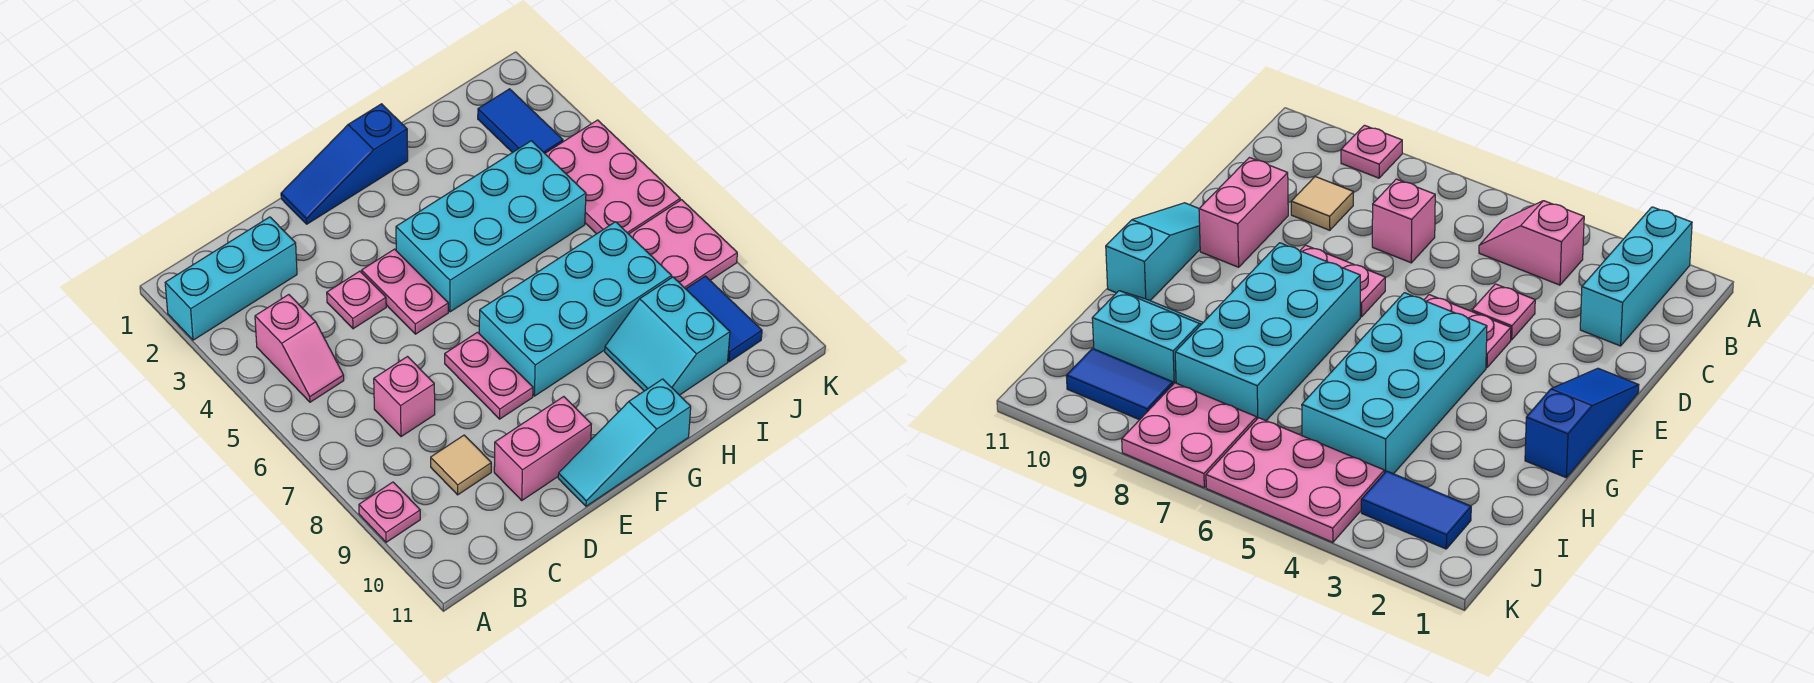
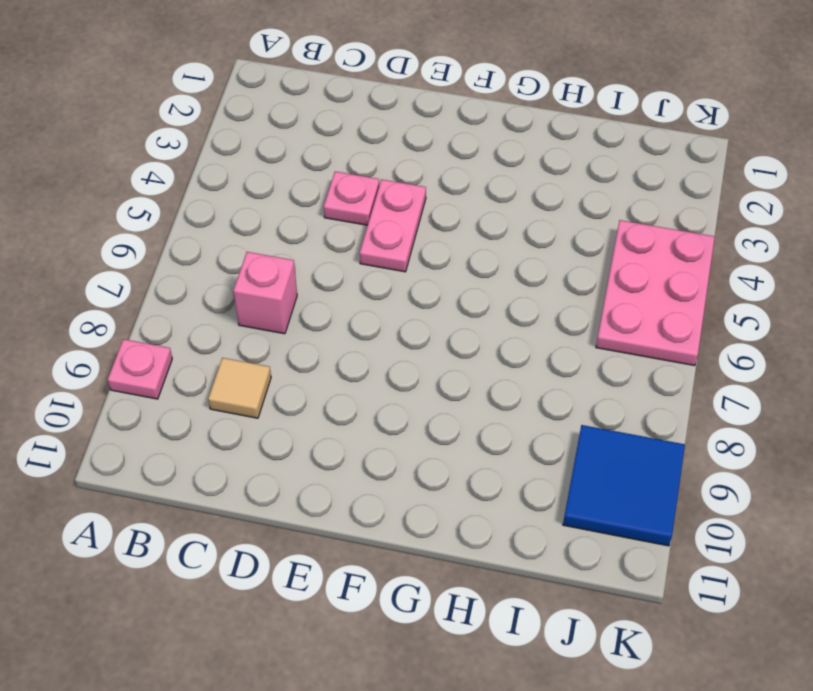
blue 2x2 tile [563,425,685,546] -> blue 1x2 tile [686,276,762,362]
none -> cyan 1x3 brick [165,217,297,340]
none -> pink 1x2 slope [255,295,344,402]
none -> pink 1x2 brick [494,397,591,500]

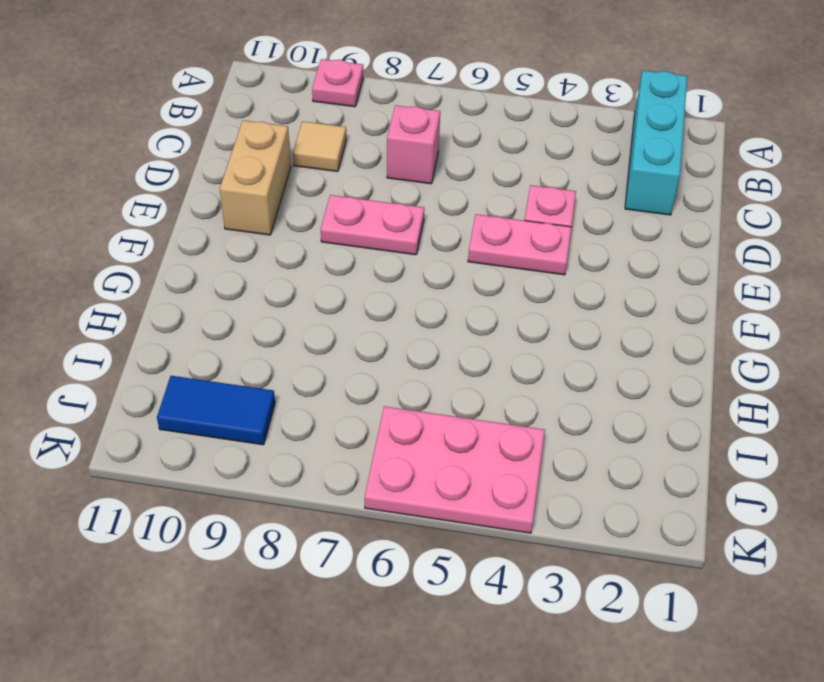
tan 1x2 brick [220,120,291,235] -> pink 1x2 brick [494,397,591,500]
none -> pink 1x2 slope [255,295,344,402]
none -> blue 1x3 slope [281,104,408,224]
none -> cyan 1x3 slope [558,379,691,506]

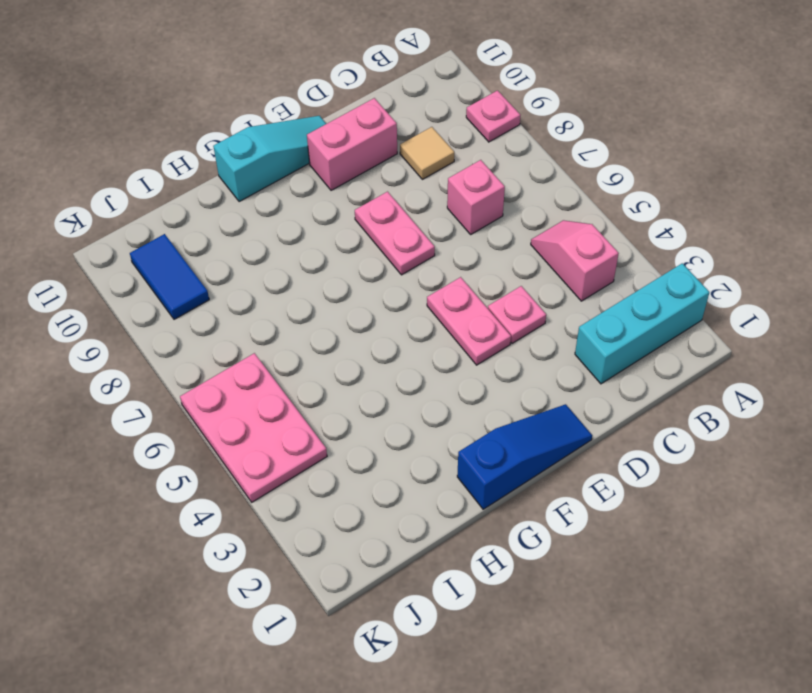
none -> cyan 2x4 brick [396,141,586,312]
none -> cyan 2x4 brick [479,222,672,396]
none -> cyan 2x2 slope [605,277,730,395]

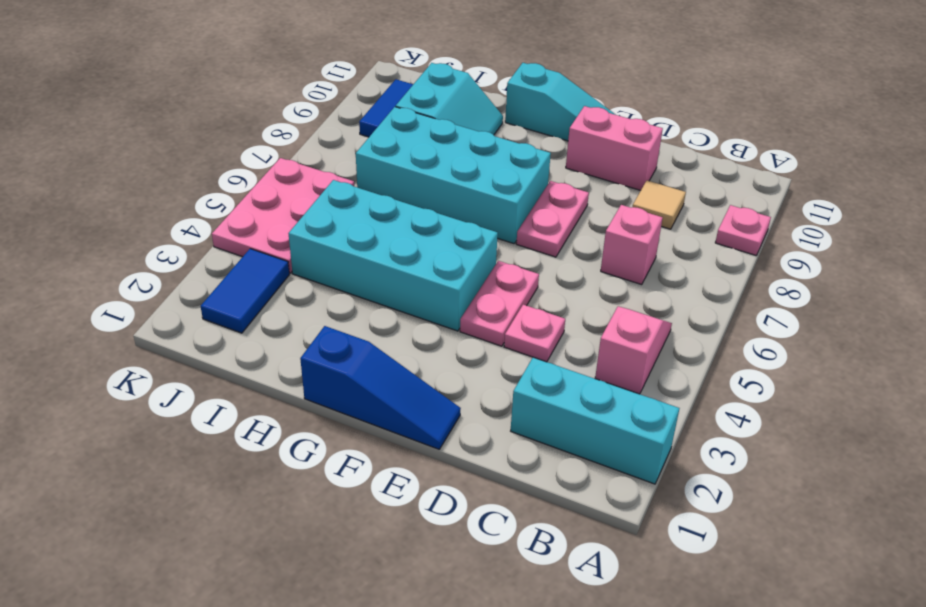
none -> pink 2x2 plate [629,200,737,289]

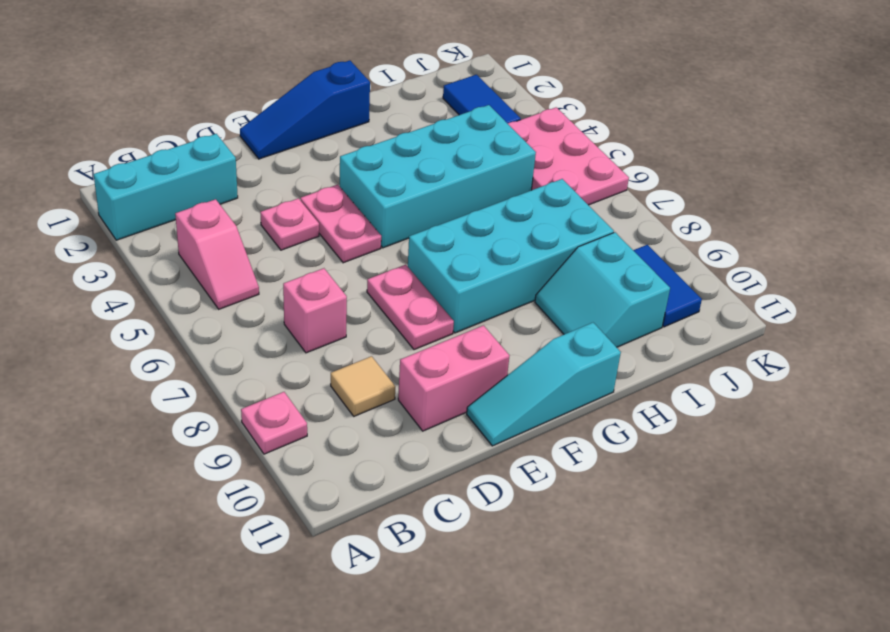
none -> pink 2x2 plate [629,200,737,289]

